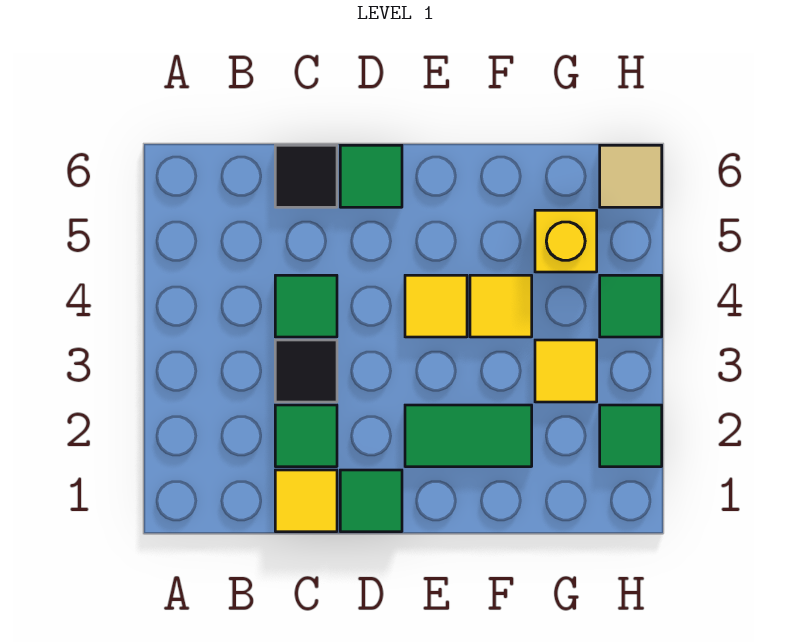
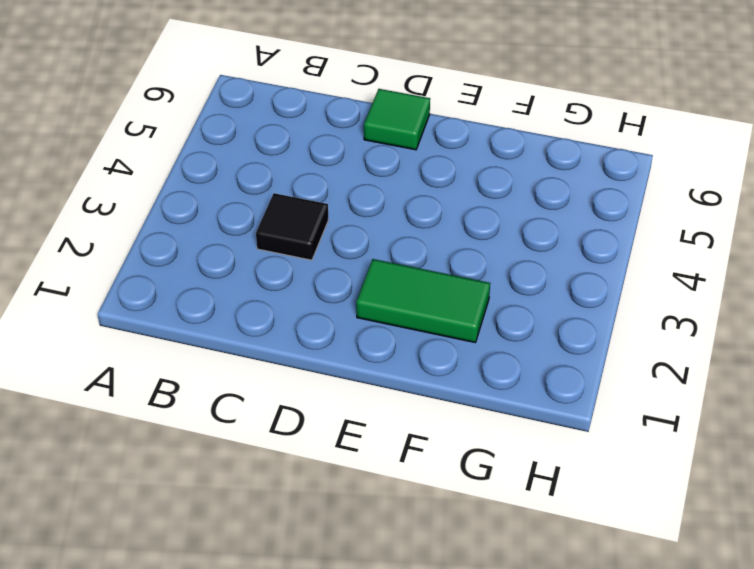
none -> yellow 1x1 tile [275,470,337,532]
none -> green 1x1 tile [275,405,337,467]
none -> green 1x1 tile [275,275,337,337]

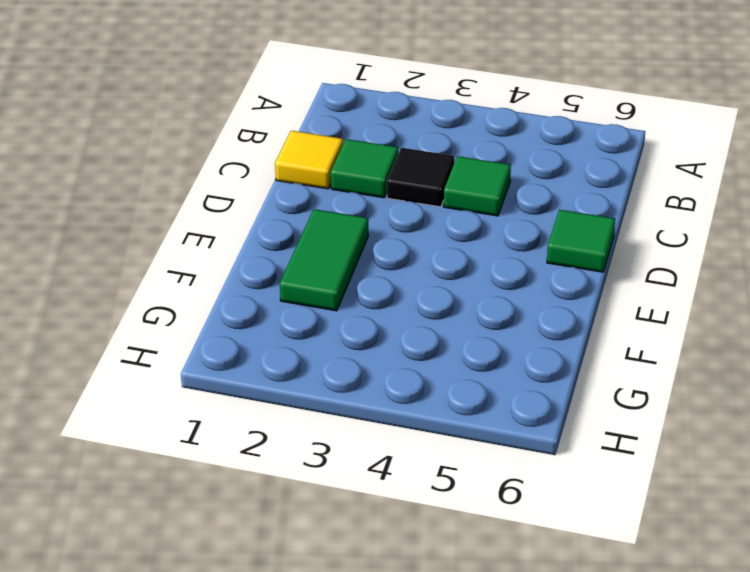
none -> black 1x1 tile [275,145,337,207]
none -> green 1x1 tile [340,470,402,532]
none -> yellow 1x1 tile [405,275,467,337]

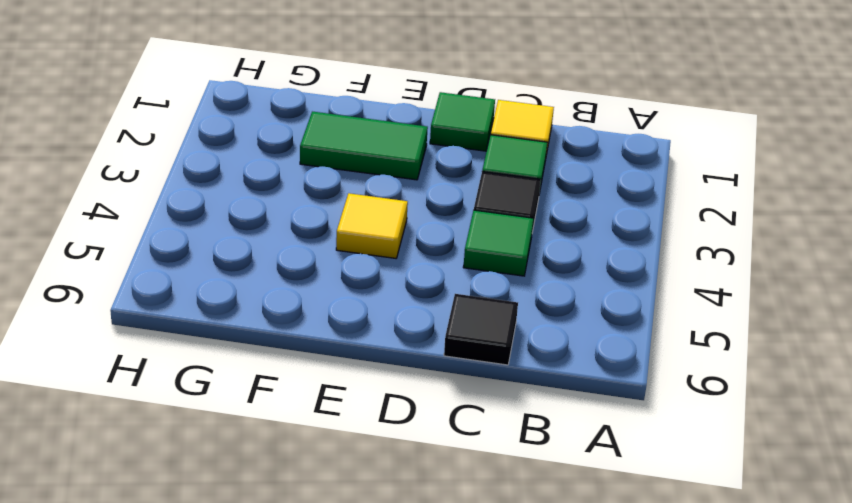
none -> green 1x1 tile [340,145,402,207]
none -> yellow 1x1 tile [470,275,532,337]
none -> yellow 1x1 tile [535,340,597,402]

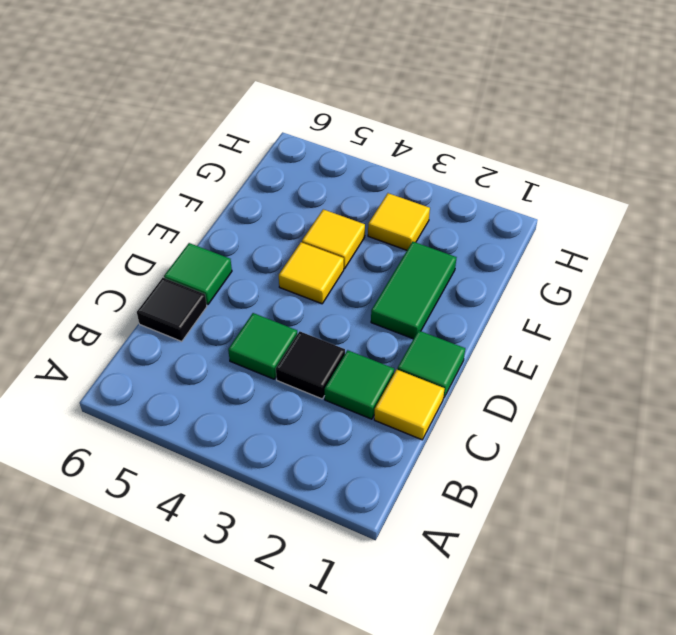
none -> yellow 1x1 brick [535,210,597,272]
none -> green 1x1 tile [600,405,662,467]
none -> green 1x1 tile [600,275,662,337]

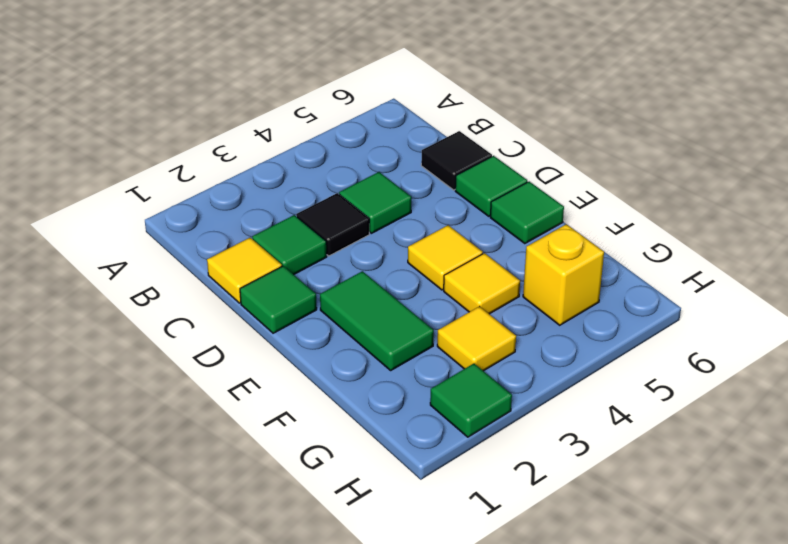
green 1x1 tile [490,182,564,244] -> green 1x1 tile moved to [600,275,662,337]
none -> tan 1x1 tile [600,145,662,207]

